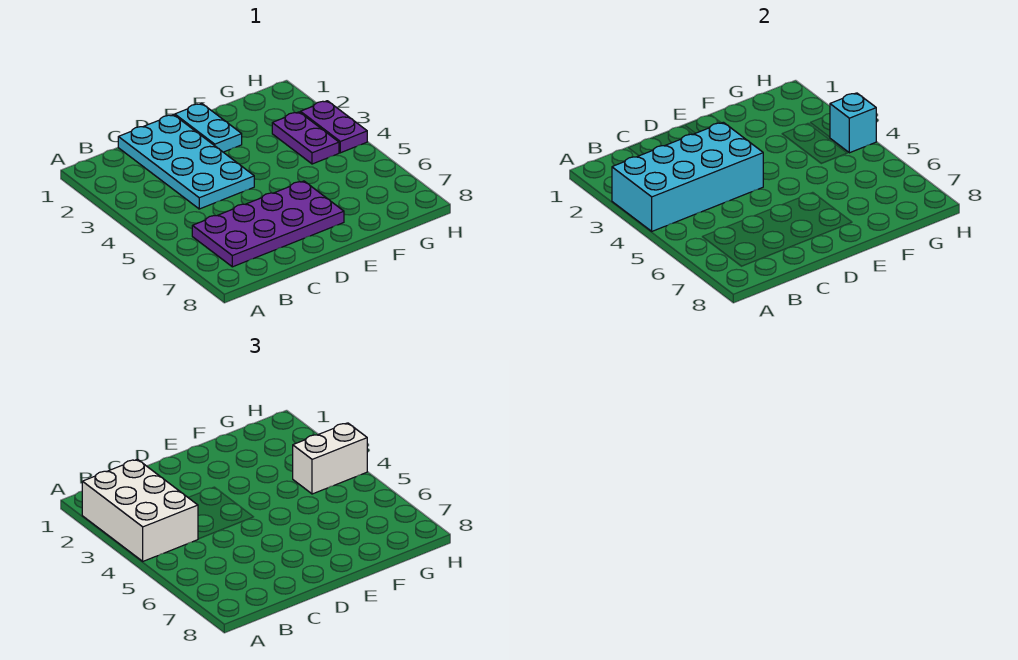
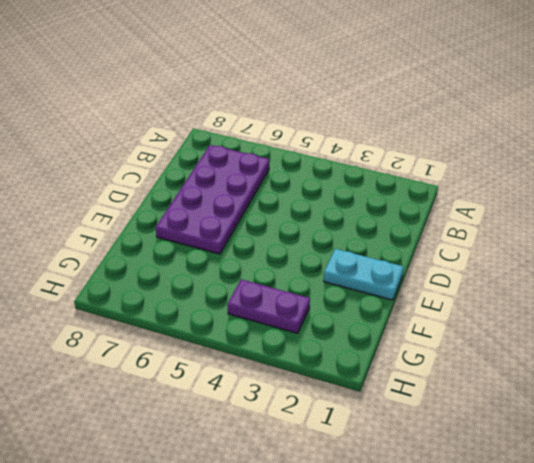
none -> cyan 2x4 plate [118,115,254,209]
none -> purple 1x2 plate [300,101,367,153]

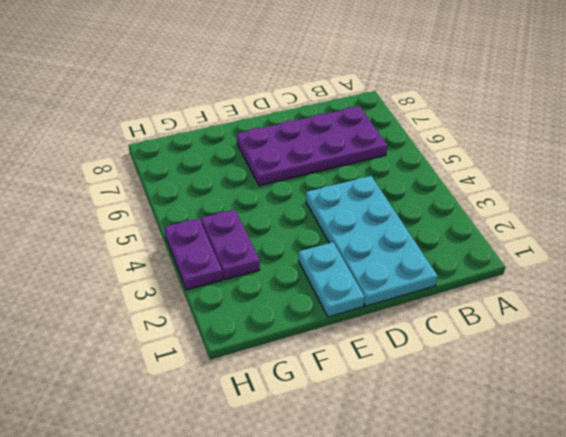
none -> cyan 2x4 brick [612,122,763,231]
none -> cyan 1x1 brick [830,93,876,153]

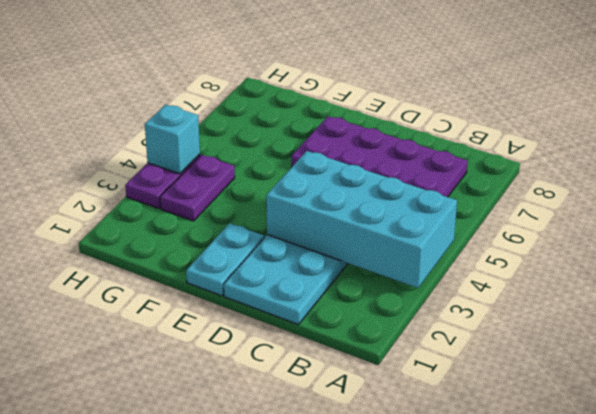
none -> white 2x3 brick [82,459,198,561]
none -> white 1x2 brick [293,423,367,494]

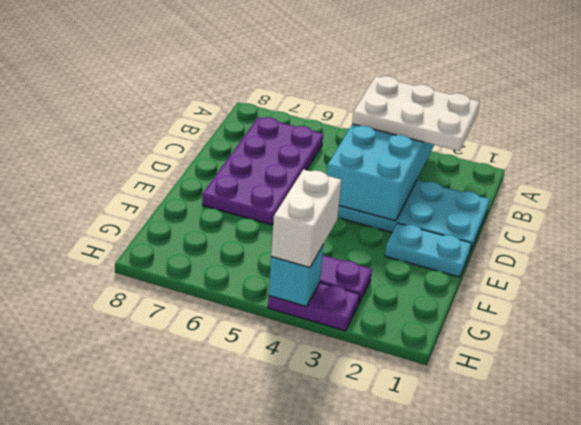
white 2x3 plate [352,76,479,151] -> white 2x3 brick [82,459,198,561]

